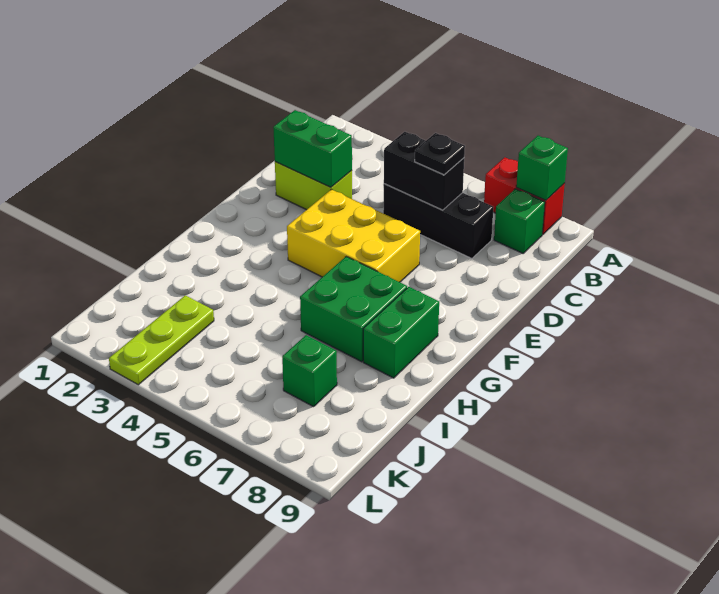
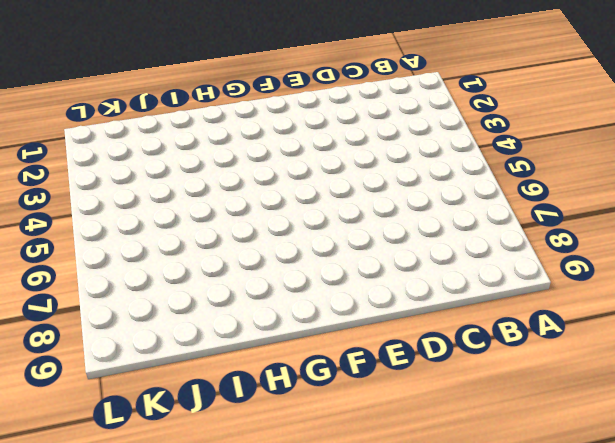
none -> red 1x2 brick [484,157,565,234]
none -> green 1x1 brick [494,189,545,253]
none -> black 1x3 brick [383,184,493,259]

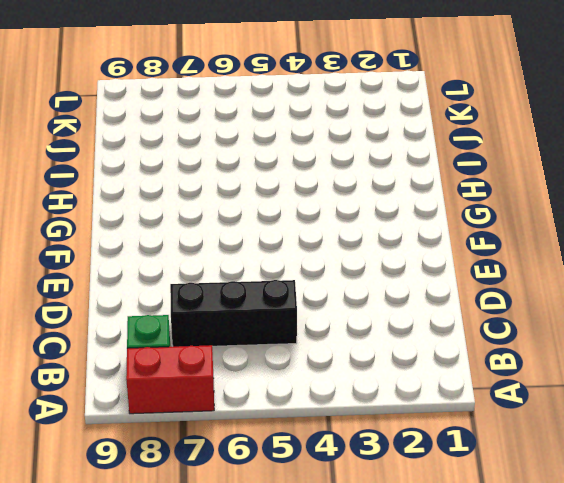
none -> lime 1x2 brick [275,162,352,210]
none -> yellow 2x3 brick [287,189,420,282]
none -> green 2x2 brick [300,257,407,362]

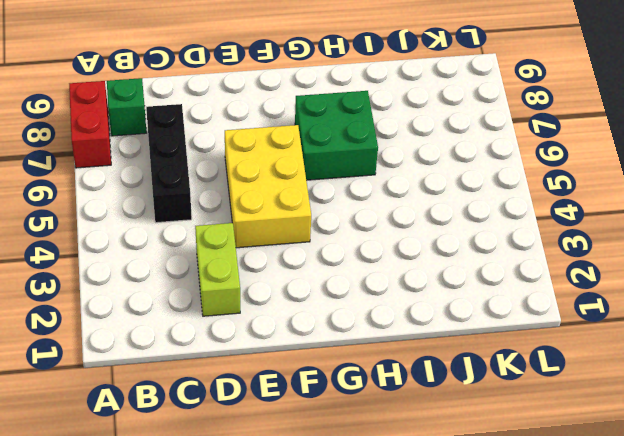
none -> green 1x2 brick [363,287,439,378]
none -> lime 1x3 plate [109,295,214,385]
none -> green 1x1 brick [282,335,337,407]

